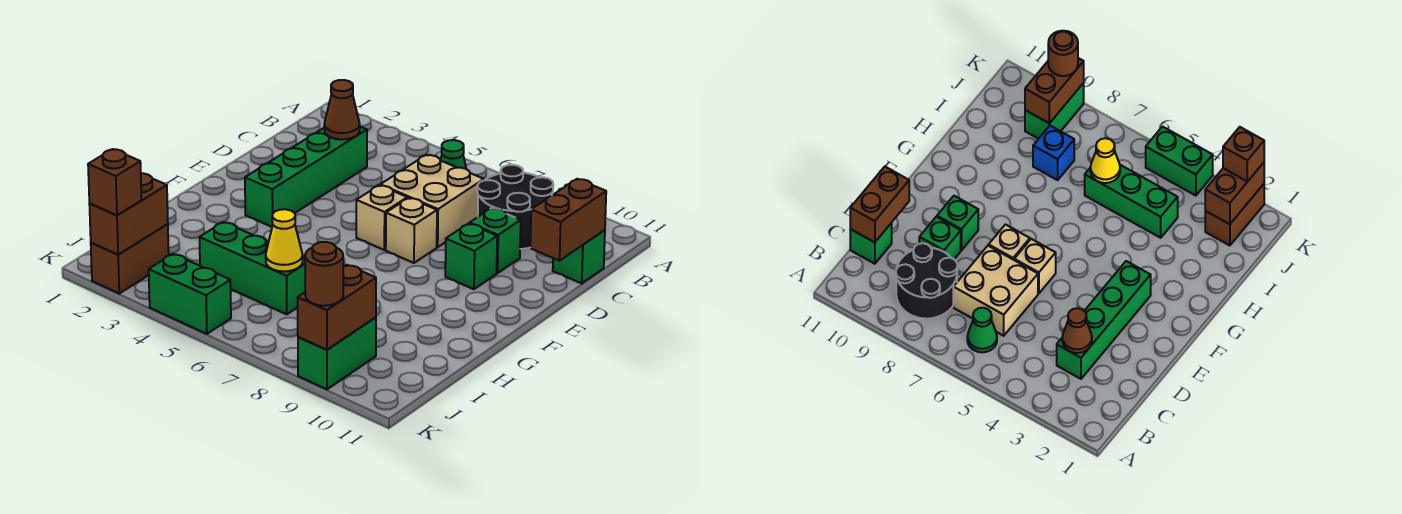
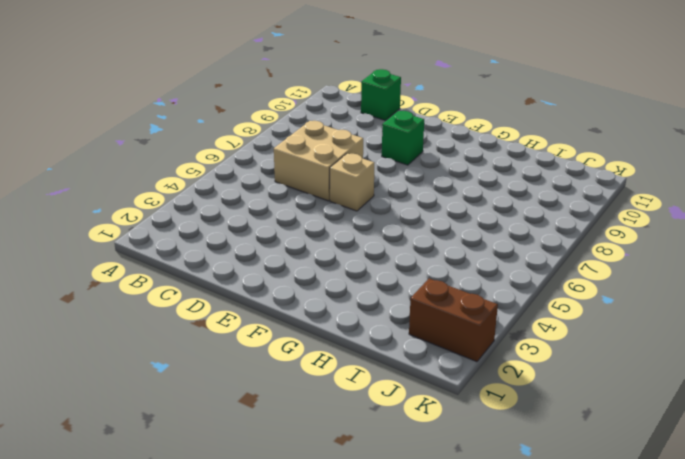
none -> green 1x1 cone [440,140,466,169]
none -> black 2x2 round brick [477,165,553,249]
none -> green 1x4 brick [245,127,367,227]

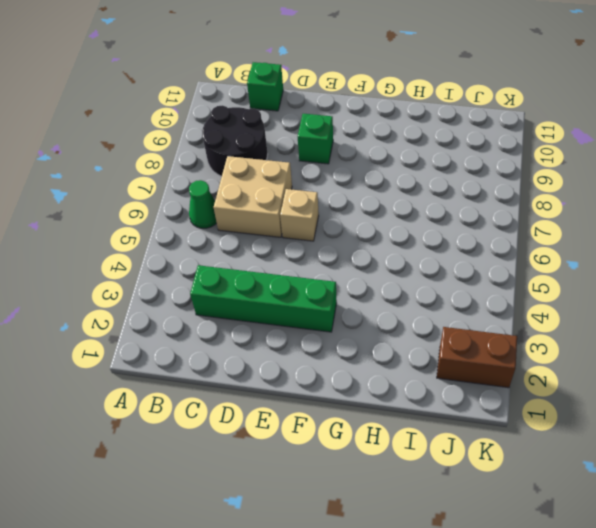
none -> green 1x1 brick [470,208,521,273]
none -> tan 1x1 brick [386,198,437,263]
none -> green 1x3 brick [199,222,305,314]

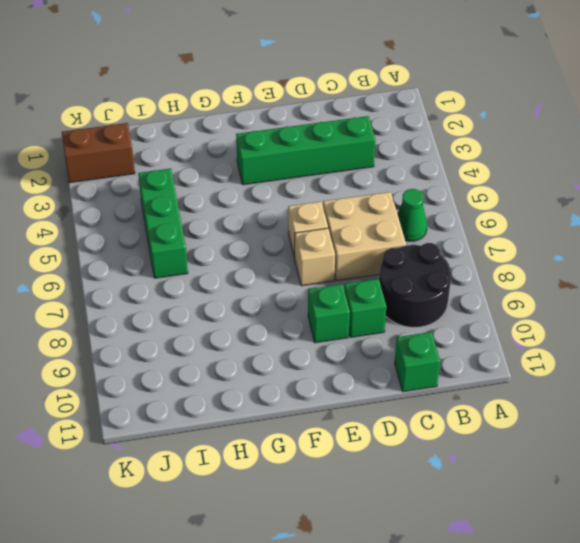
none -> blue 1x1 brick [1033,126,1074,180]
none -> green 1x2 brick [298,317,376,389]
none -> green 1x2 brick [149,254,231,334]

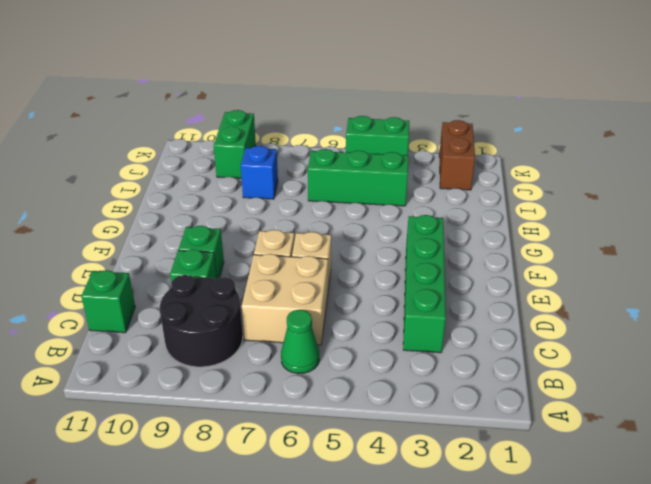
none -> brown 1x1 cone [324,80,360,139]
none -> brown 1x2 brick [530,179,606,261]
none -> yellow 1x1 cone [266,209,303,271]

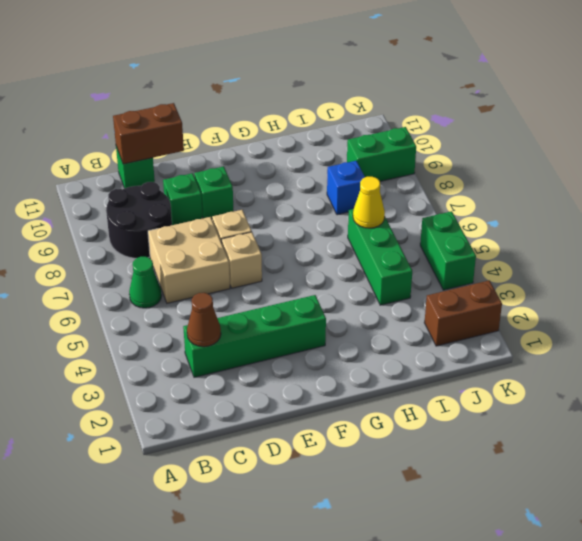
none -> brown 1x2 brick [89,173,168,255]
none -> brown 1x2 brick [298,265,376,350]
none -> brown 1x1 brick [88,149,141,215]

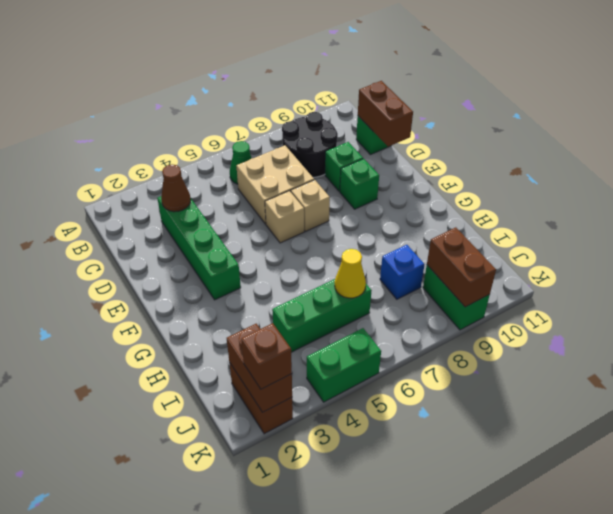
none -> brown 1x1 round brick [305,242,343,306]

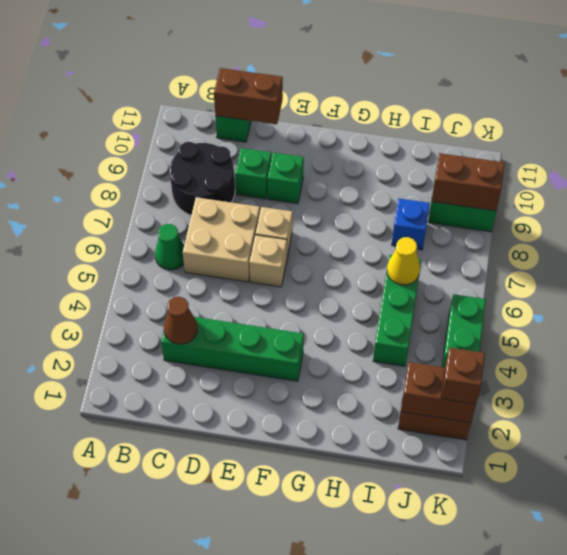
none -> brown 1x1 round brick [305,242,343,306]

